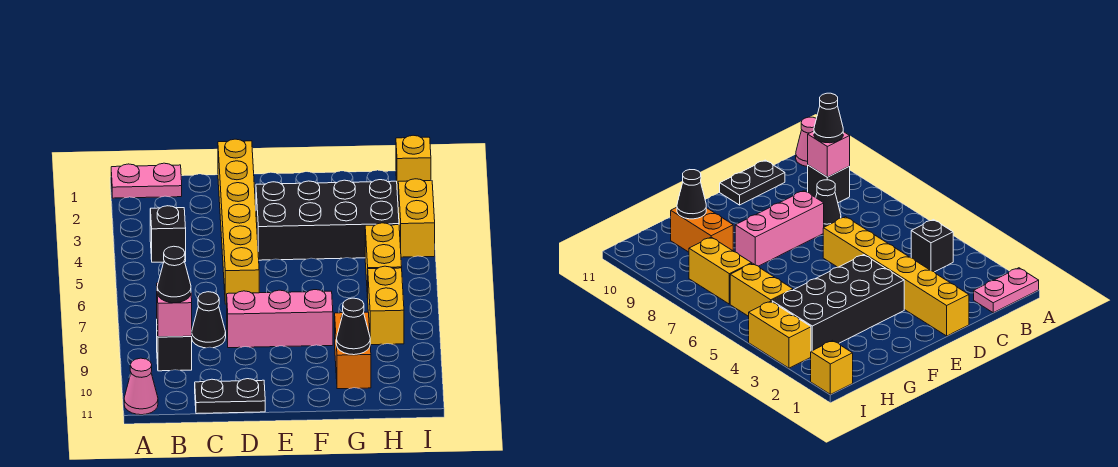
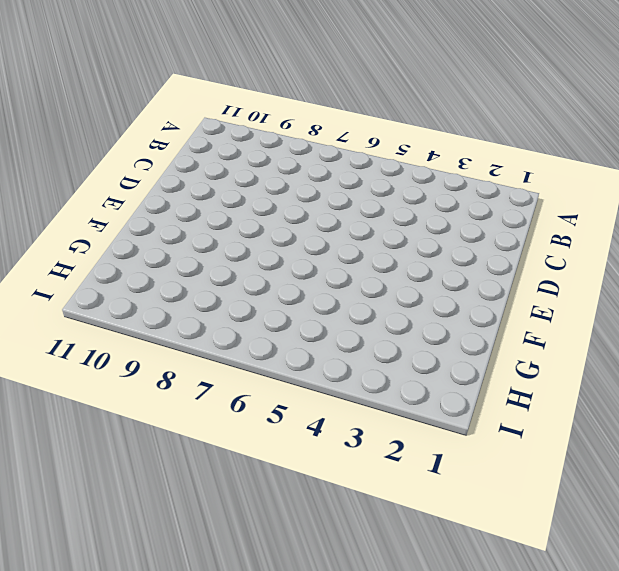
none -> pink 1x2 plate [111,163,182,198]
none -> pink 1x1 cone [124,358,158,415]
none -> black 1x1 brick [150,206,186,262]

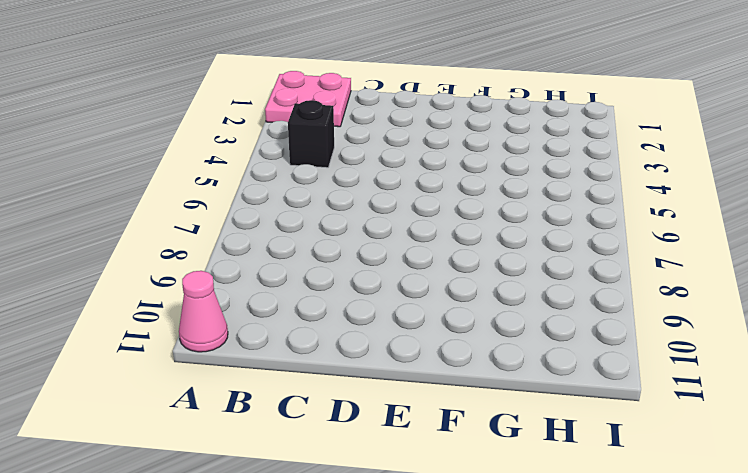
pink 2x2 plate [265,71,351,127] -> pink 1x2 plate [111,163,182,198]
none -> black 1x1 brick [157,331,192,371]
none -> black 1x1 cone [191,292,226,348]
none -> black 1x2 plate [195,379,265,414]

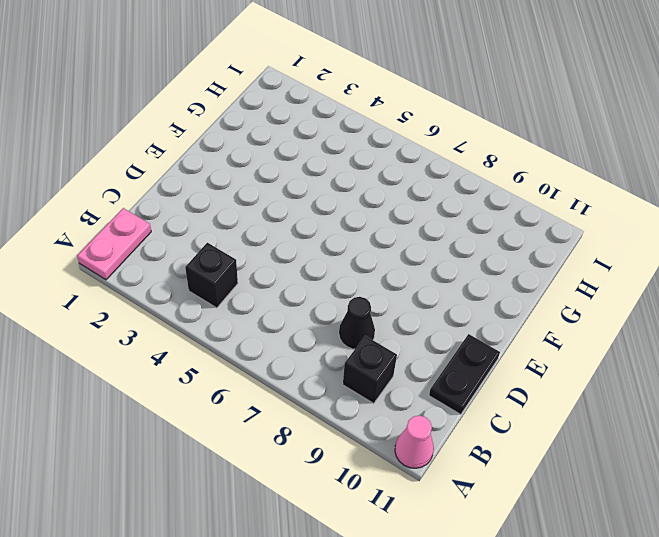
none -> yellow 1x6 brick [218,139,259,304]
none -> pink 1x3 brick [227,290,333,348]
none -> black 2x4 brick [256,180,399,260]

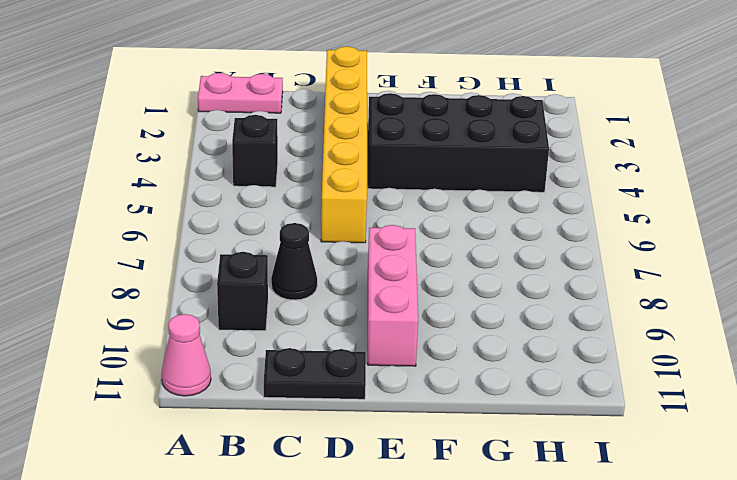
pink 1x3 brick [368,225,418,366] -> pink 1x3 brick turned to [227,290,333,348]
none -> orange 1x2 brick [335,312,371,389]
none -> yellow 1x2 brick [365,223,402,298]
none -> yellow 1x2 brick [368,266,404,345]

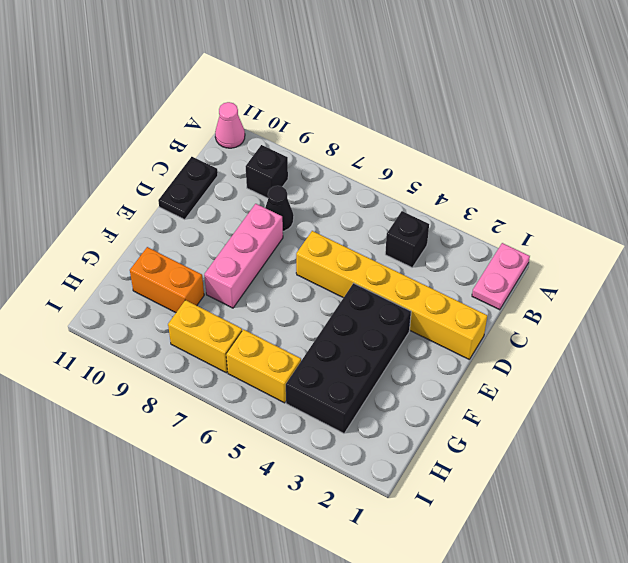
none -> yellow 1x1 brick [396,135,431,192]
none -> yellow 1x2 brick [398,179,435,257]
none -> pink 1x1 brick [157,282,192,337]

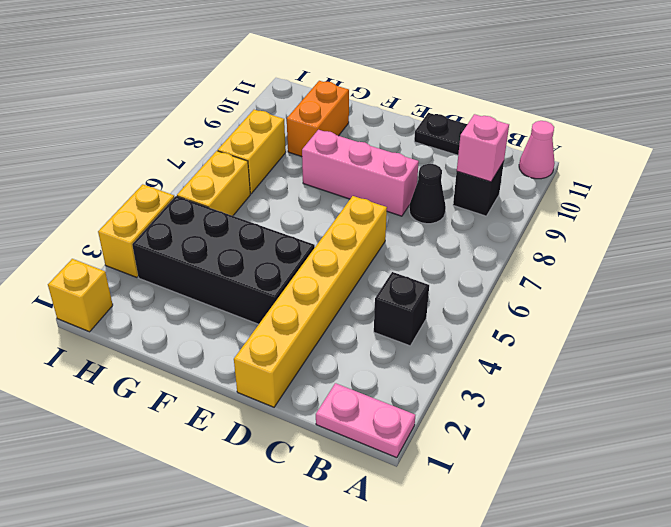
none -> black 1x1 cone [336,298,370,355]
none -> black 1x1 cone [157,246,191,303]

